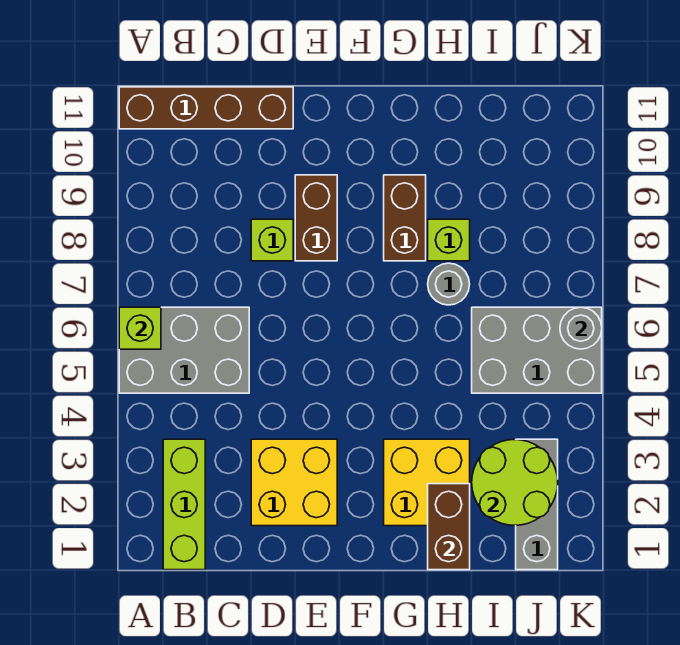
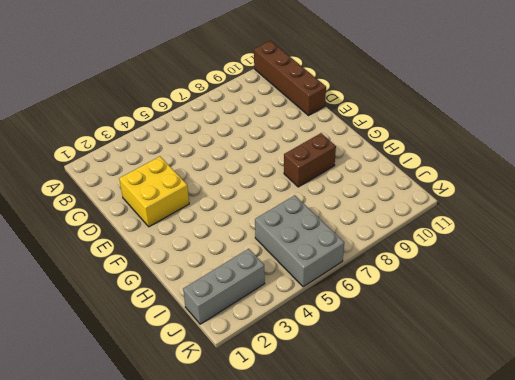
none -> grey 2x3 brick [119,307,249,393]
none -> lime 1x3 brick [163,439,205,570]
none -> lime 1x1 brick [251,219,293,261]

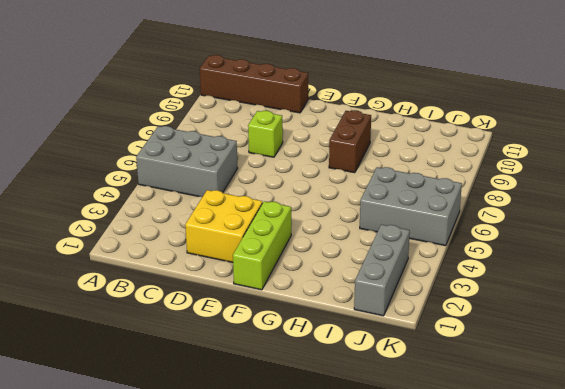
lime 1x3 brick [233,201,291,290] -> lime 1x3 brick moved to [163,439,205,570]
none -> brown 1x2 brick [295,175,337,261]
none -> yellow 2x2 brick [384,439,470,526]
none -> grey 1x1 round brick [428,263,470,305]

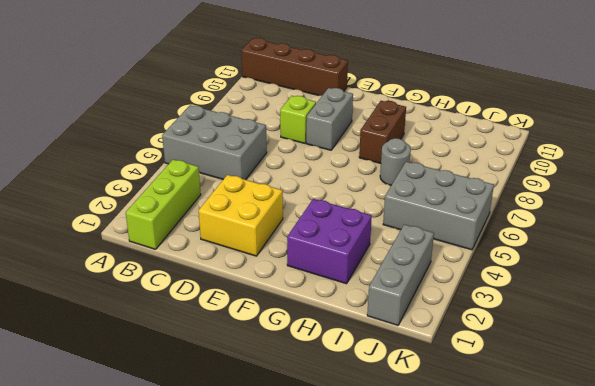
grey 1x2 brick [306,88,353,150] -> brown 1x2 brick [295,175,337,261]
purple 2x2 brick [287,199,372,284] -> yellow 2x2 brick [384,439,470,526]
none -> lime 1x1 brick [428,219,470,261]
none -> lime 1x1 brick [119,307,161,349]
none -> brown 1x2 brick [428,484,470,570]

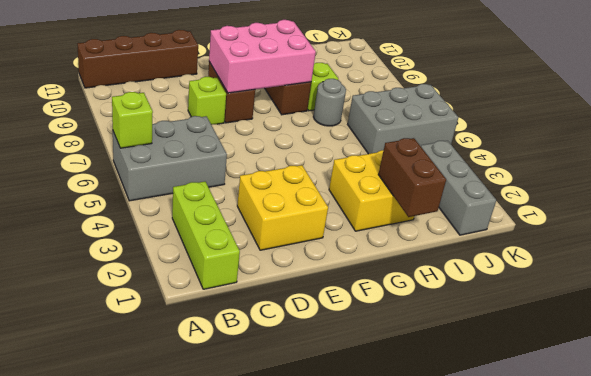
pink 2x3 brick [209,20,316,93] -> none
none -> lime 2x2 round brick [472,440,558,525]
none -> grey 1x1 round brick [560,307,602,349]

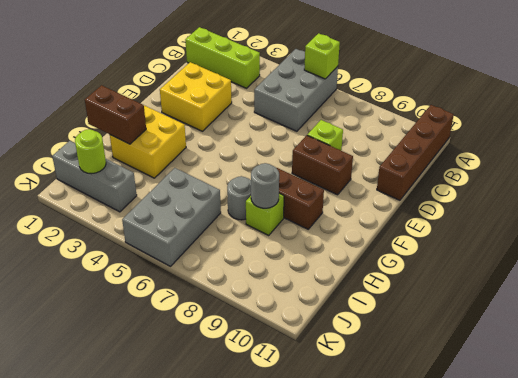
grey 1x1 round brick [251,163,279,208] -> grey 1x1 round brick moved to [560,307,602,349]
lime 1x1 round brick [75,129,106,174] -> lime 2x2 round brick [472,440,558,525]

